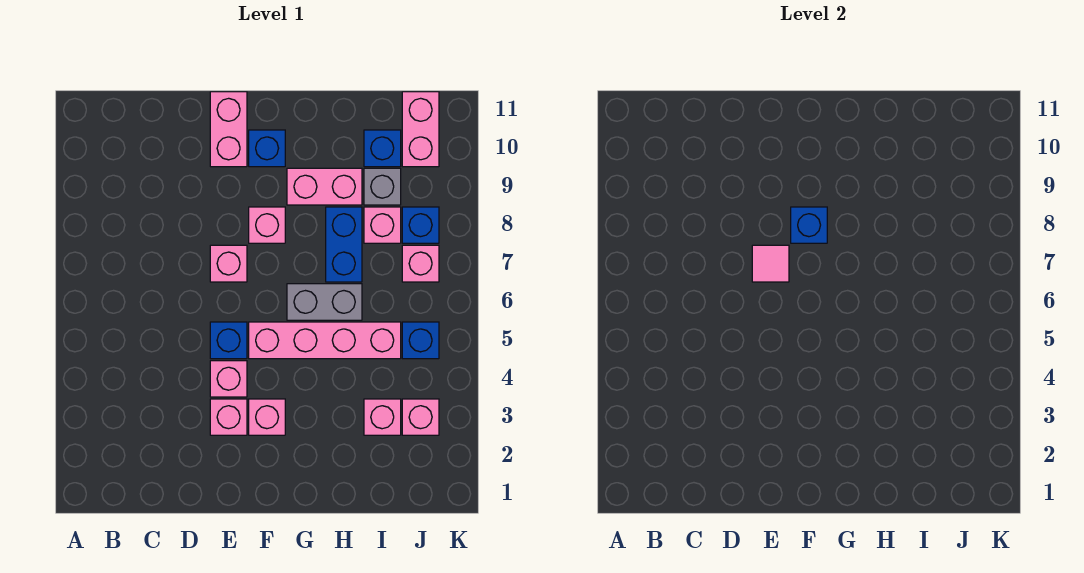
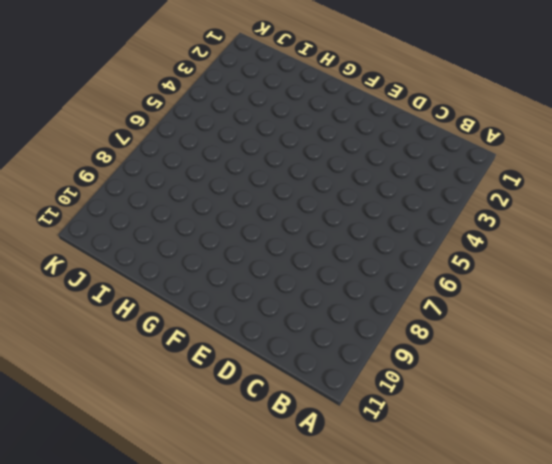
none -> pink 1x1 brick [210,399,247,435]
none -> pink 1x1 brick [210,361,247,397]
none -> blue 1x1 brick [210,322,247,359]

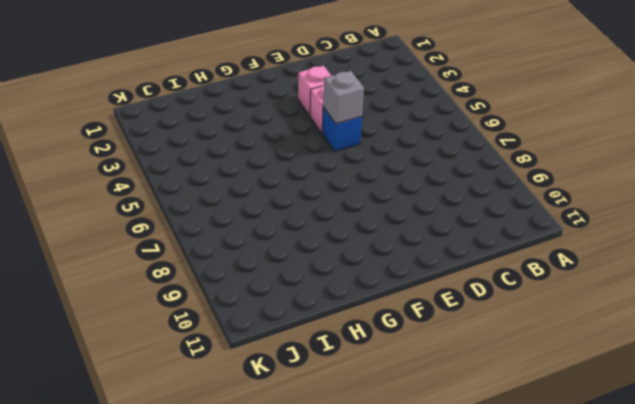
grey 1x1 brick [323,71,364,124] -> grey 1x1 brick moved to [364,168,401,205]
none -> pink 1x1 brick [210,245,247,282]
none -> pink 1x2 brick [210,92,247,167]
none -> pink 1x1 brick [249,399,285,435]

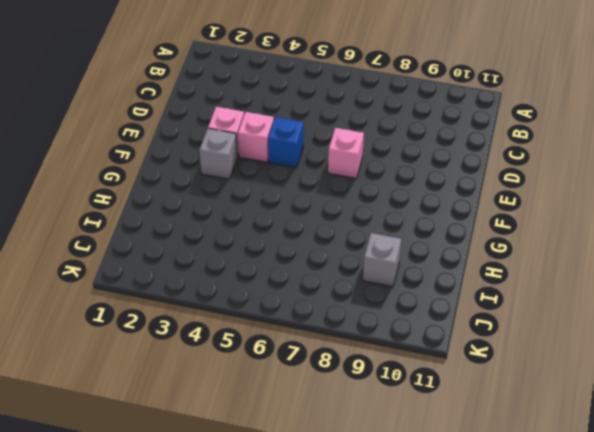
grey 1x1 brick [200,129,237,179] -> pink 1x1 brick [249,399,285,435]
none -> pink 1x2 brick [210,92,247,167]
none -> pink 1x4 brick [249,322,401,359]
none -> pink 1x1 brick [249,207,285,243]

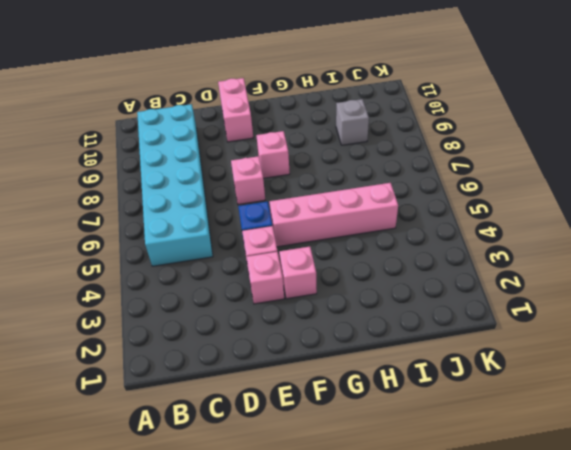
cyan 2x6 brick [137,104,213,266] -> none
none -> blue 1x1 brick [249,130,285,167]
none -> grey 1x2 brick [287,284,362,320]
none -> pink 1x2 brick [287,168,362,205]

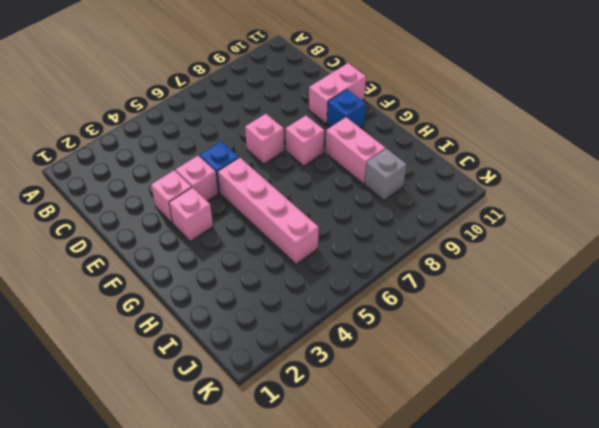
none -> grey 1x2 brick [287,284,362,320]
none -> blue 1x2 brick [326,207,362,282]
none -> pink 1x1 brick [364,399,401,435]

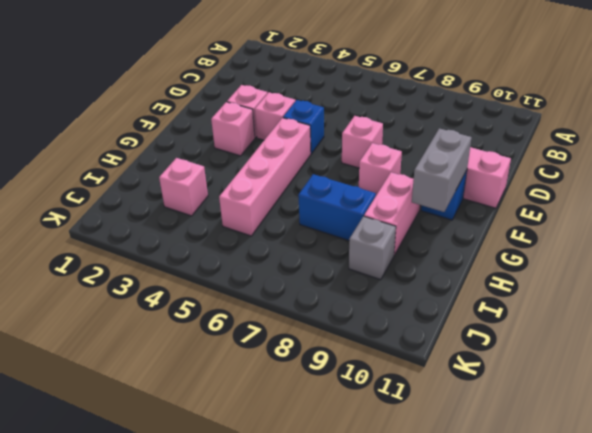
grey 1x2 brick [412,128,472,212] -> grey 1x2 brick moved to [287,284,362,320]
none -> pink 1x1 brick [364,207,401,243]
none -> blue 1x1 brick [364,130,401,167]
none -> pink 1x1 brick [402,399,439,435]

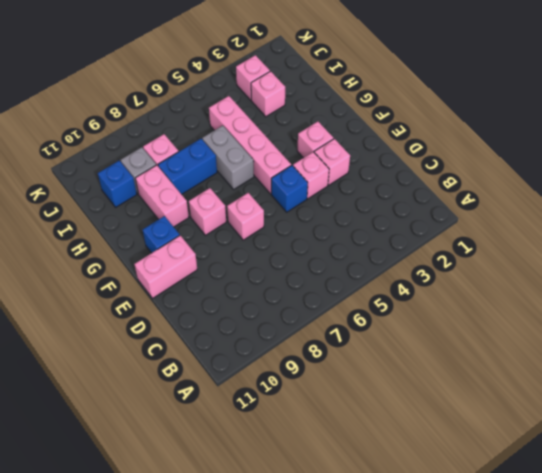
none -> blue 1x1 brick [402,322,439,359]
none -> pink 1x1 brick [402,245,439,282]
none -> blue 1x1 brick [402,207,439,243]

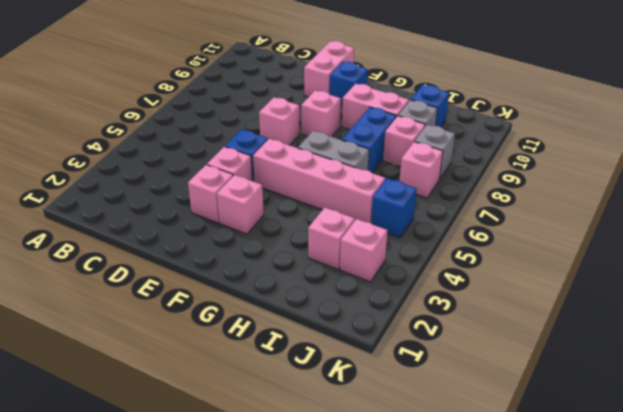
grey 1x1 brick [415,125,455,179] -> blue 1x1 brick [402,207,439,243]
none -> pink 1x2 brick [402,92,439,167]
none -> pink 1x1 tile [752,245,789,282]
none -> blue 1x1 brick [791,207,827,243]

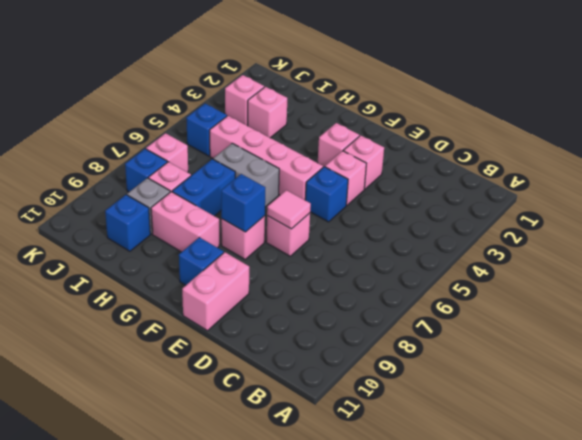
none -> pink 1x2 brick [402,92,439,167]

